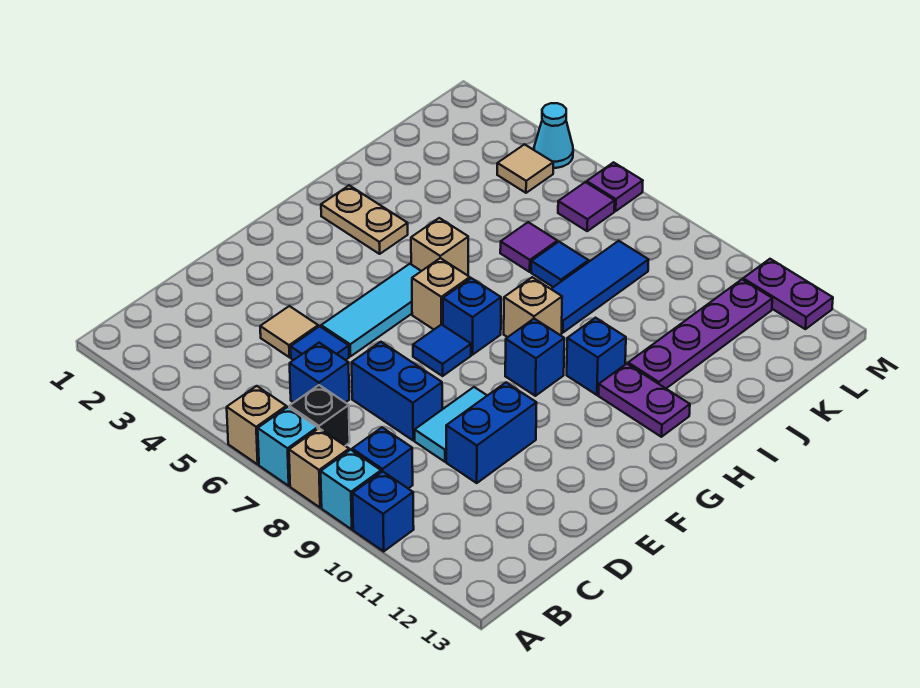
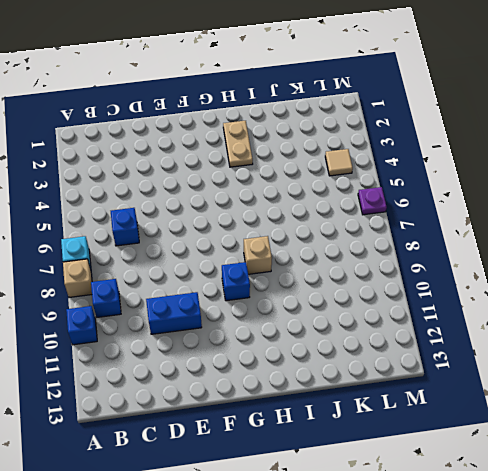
none -> tan 1x1 brick [227,386,286,464]
none -> cyan 1x1 brick [321,450,381,529]
none -> black 1x1 brick [289,385,350,446]
none -> tan 1x1 tile [260,306,318,357]

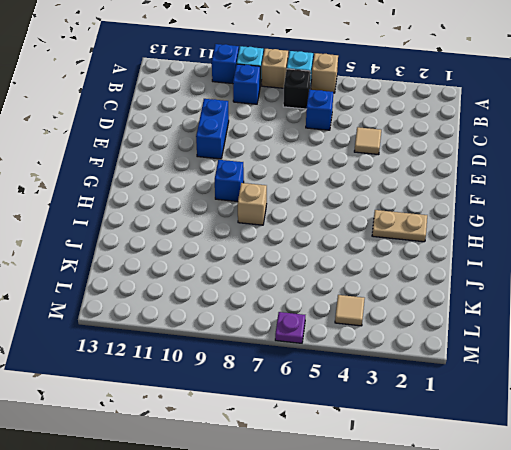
none -> blue 1x1 tile [291,326,349,360]
none -> blue 1x2 brick [352,342,442,440]
none -> cyan 1x2 tile [415,387,487,462]
none -> cyan 1x3 tile [321,264,421,356]

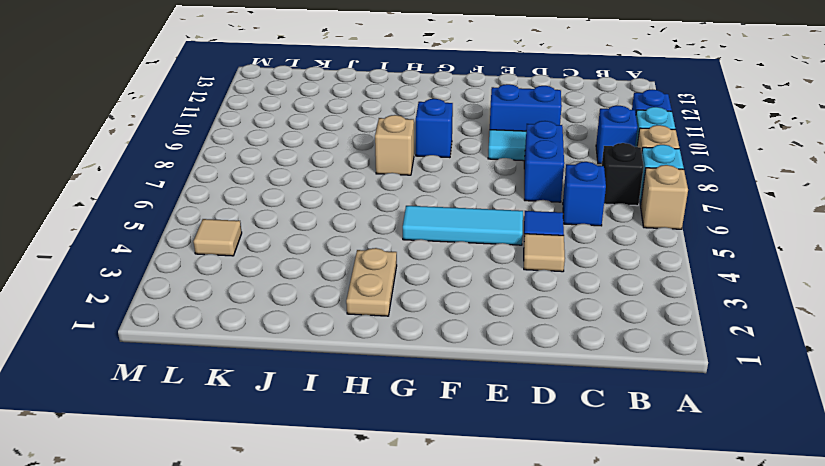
none -> blue 1x1 tile [413,324,471,376]
none -> tan 1x1 brick [412,258,470,329]
none -> blue 1x1 brick [443,278,501,355]
none -> tan 1x1 brick [411,218,468,275]

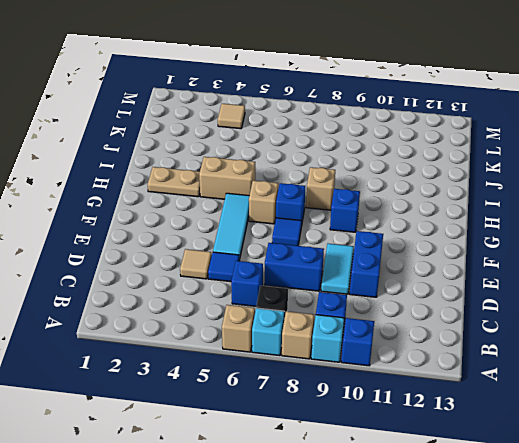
tan 1x2 brick [199,157,255,199] -> tan 1x1 brick [411,218,468,275]
none -> blue 1x1 brick [567,318,626,395]
none -> purple 1x2 plate [599,364,690,437]
none -> blue 1x3 tile [552,241,649,333]
none -> purple 1x4 plate [628,279,772,388]

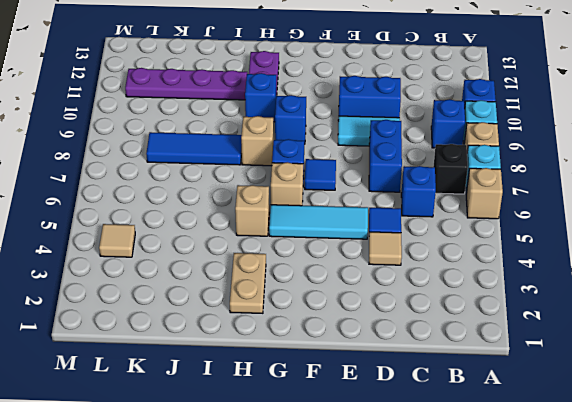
none -> purple 1x1 tile [500,222,557,272]
none -> blue 1x1 tile [531,242,589,287]
none -> purple 1x1 tile [558,182,615,231]
none -> cyan 1x1 cone [534,103,573,168]

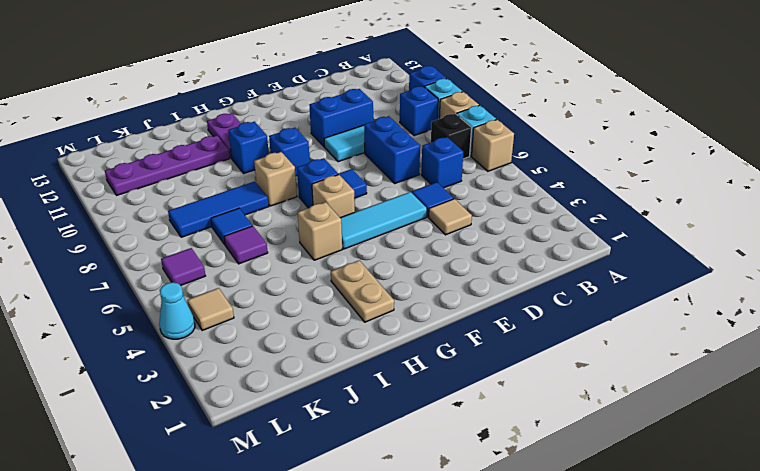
none -> purple 1x1 plate [587,162,643,211]
none -> purple 1x2 plate [743,259,833,329]

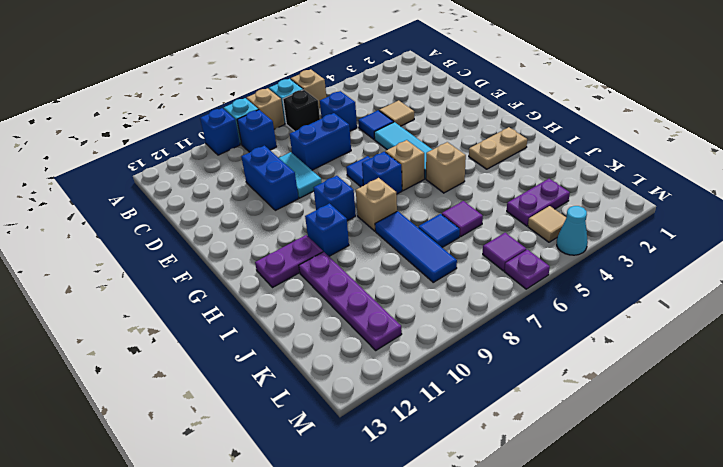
purple 1x2 plate [507,179,570,226] -> purple 1x2 plate moved to [743,259,833,329]

